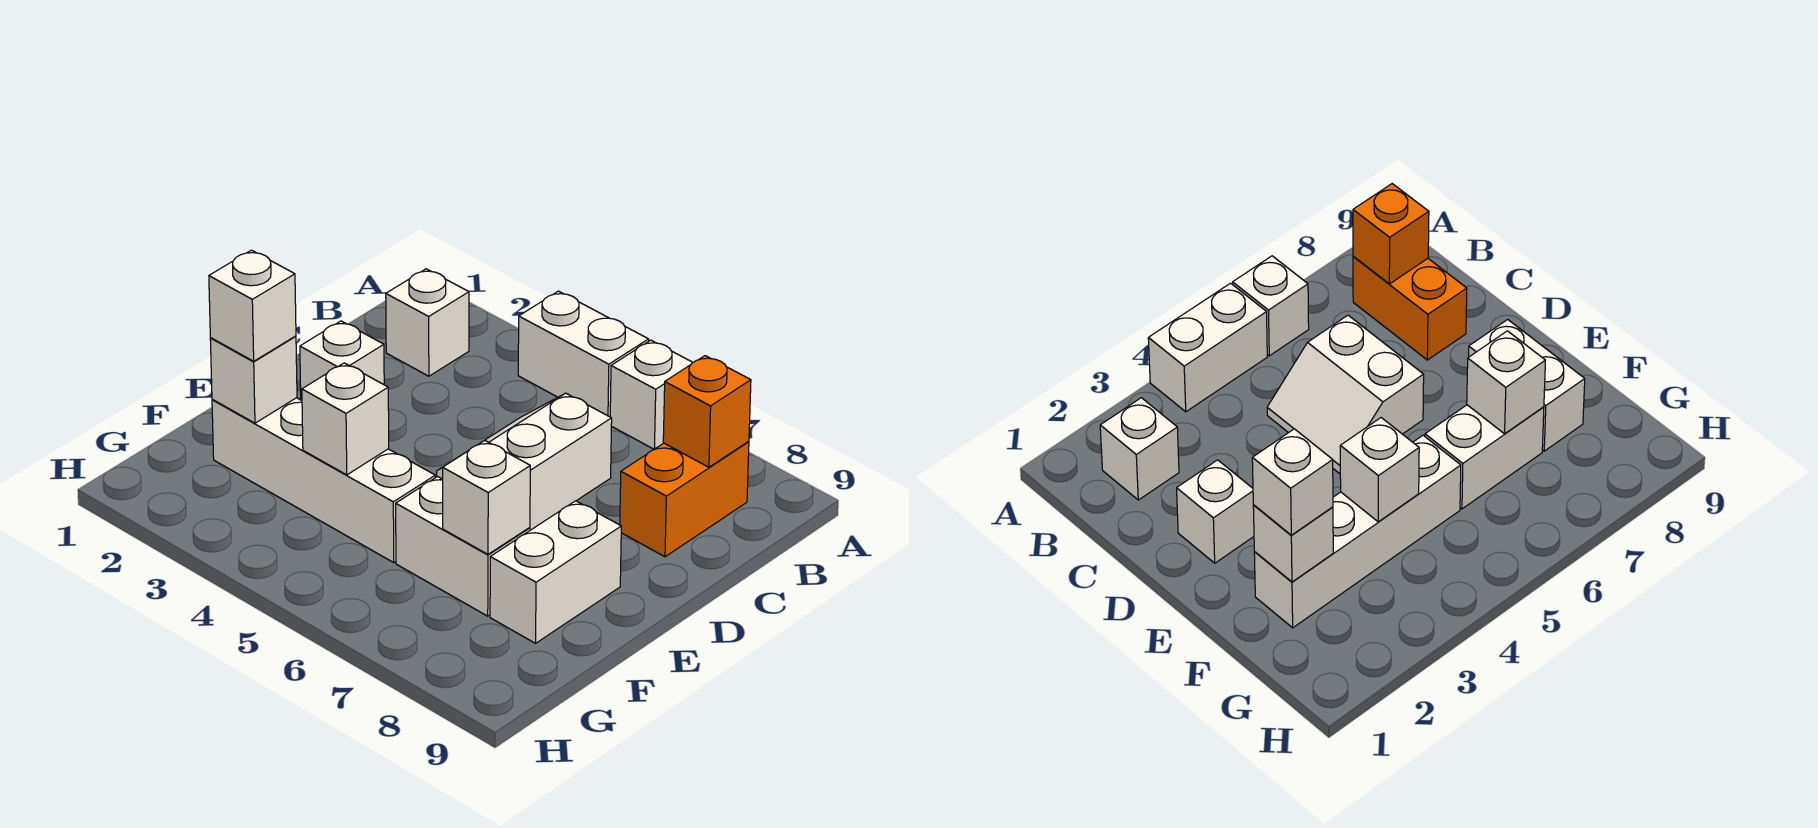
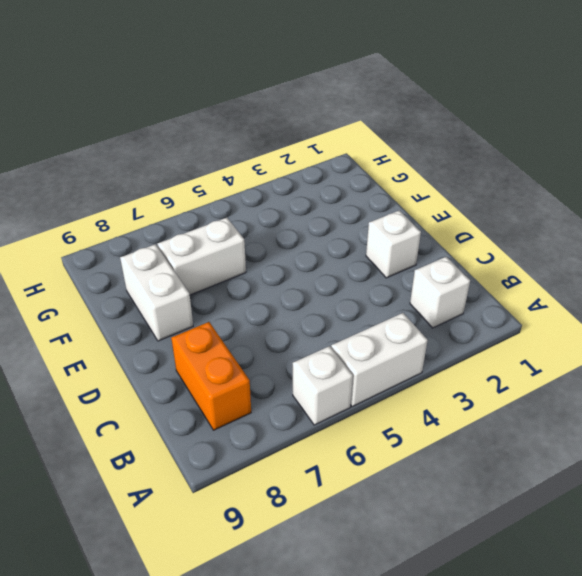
none -> white 2x2 slope [437,393,612,530]
none -> white 1x4 brick [212,398,435,562]
none -> orange 1x1 brick [663,356,751,467]

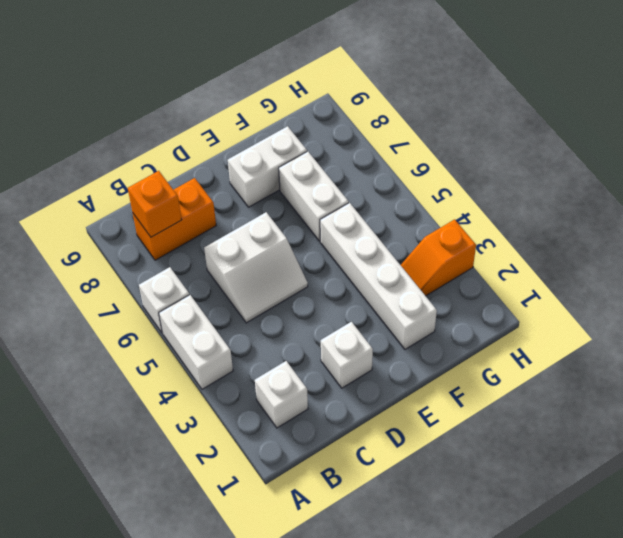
orange 1x2 slope [401,219,476,296] -> none
none -> white 1x1 brick [210,336,297,423]
none -> white 1x1 brick [302,363,389,475]
none -> white 1x1 brick [443,440,530,554]

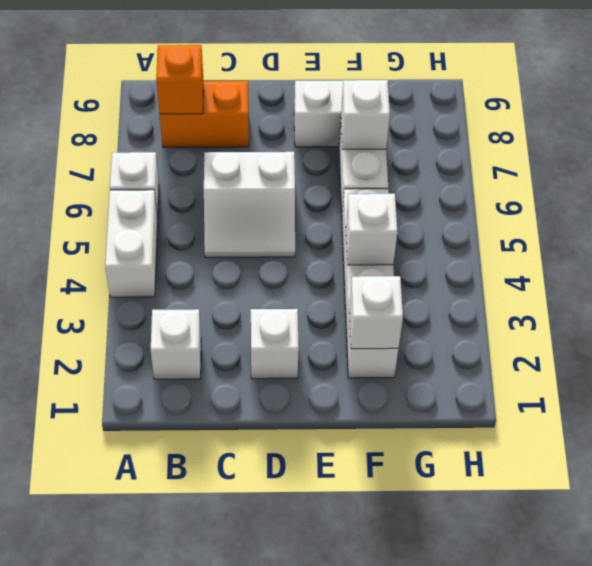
none -> white 1x1 brick [209,250,296,361]

